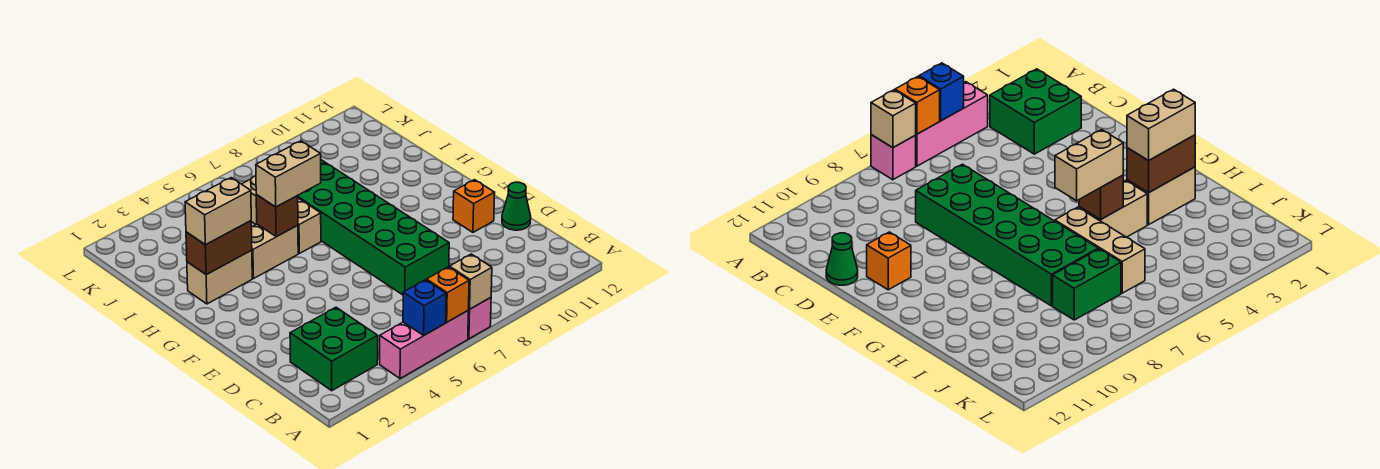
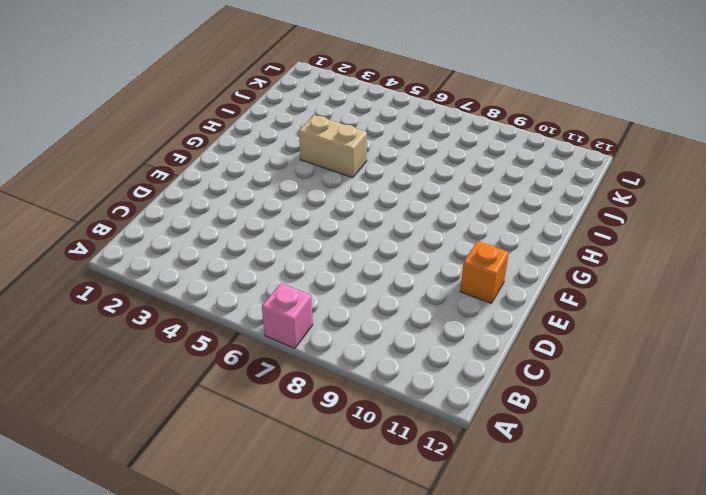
none -> pink 1x3 brick [380,311,468,379]
none -> green 2x2 brick [290,307,378,391]
none -> green 2x6 brick [298,163,449,295]

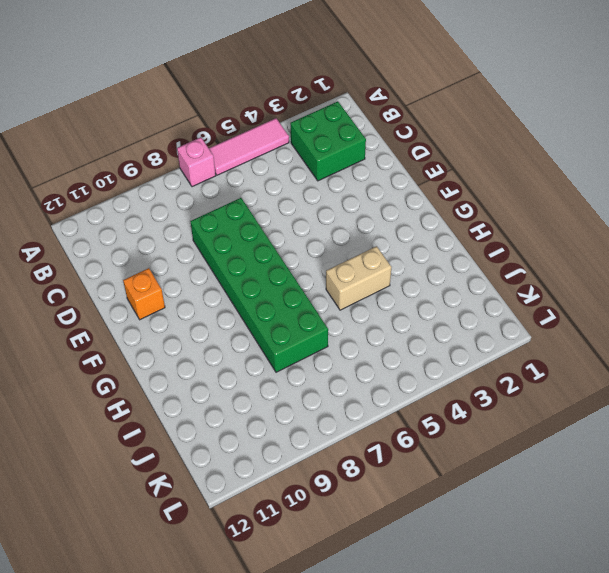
pink 1x3 tile [209,118,289,175] -> pink 1x3 brick [380,311,468,379]
none -> green 1x1 cone [502,182,531,230]
none -> tan 1x2 brick [187,250,252,304]
none -> tan 1x3 brick [242,176,321,253]

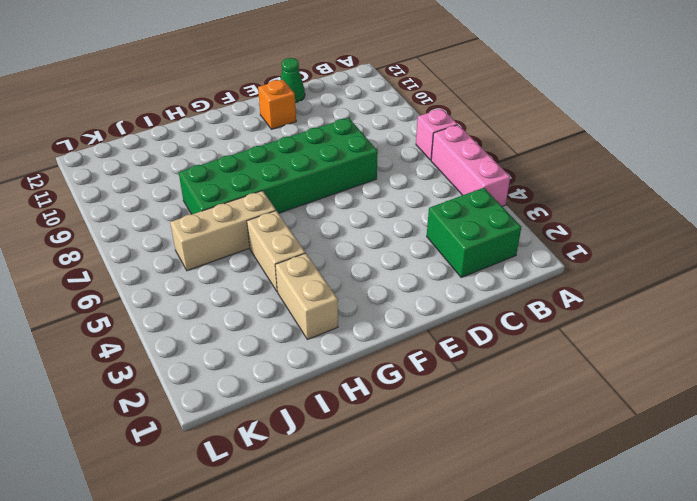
none -> green 1x2 brick [1053,249,1121,320]
none -> blue 1x1 brick [403,280,446,335]
none -> orange 1x1 brick [427,267,469,322]

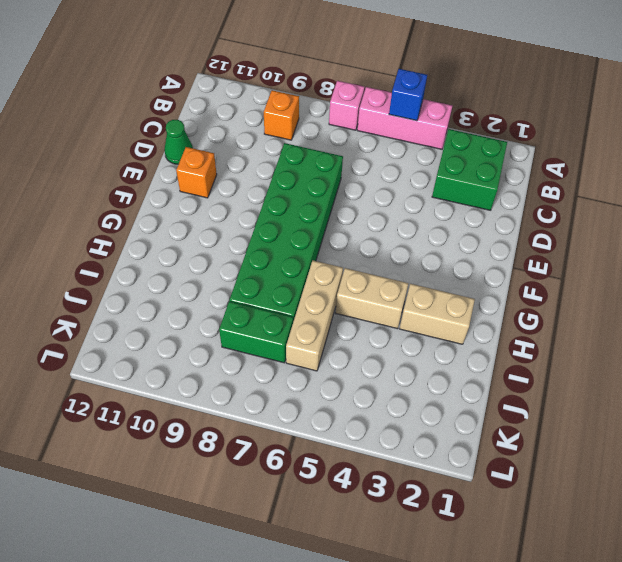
orange 1x1 brick [264,90,299,140] -> orange 1x1 brick moved to [427,267,469,322]
none -> tan 1x1 brick [450,254,492,309]
none -> brown 1x2 brick [186,221,252,275]
none -> brown 1x1 brick [256,195,298,237]

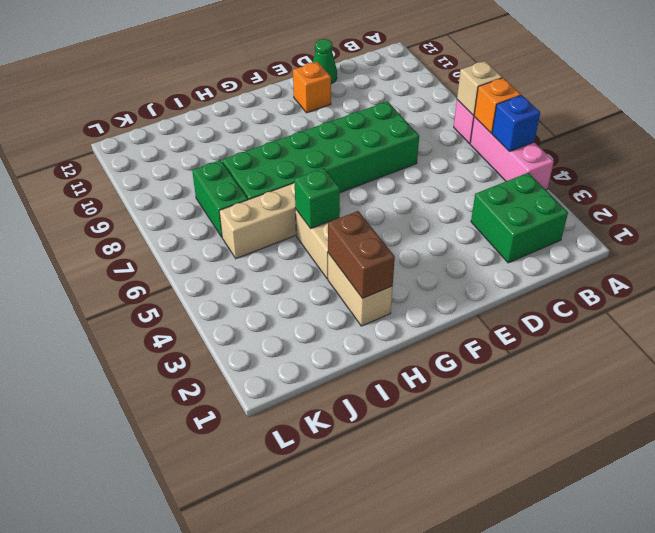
green 1x1 brick [294,168,340,229] -> brown 1x1 brick [256,195,298,237]
none -> tan 1x2 brick [185,178,251,245]
none -> tan 1x2 brick [256,141,321,207]

